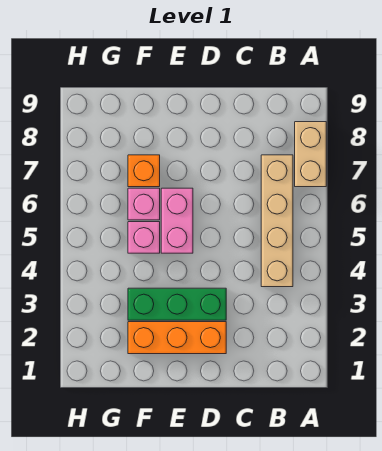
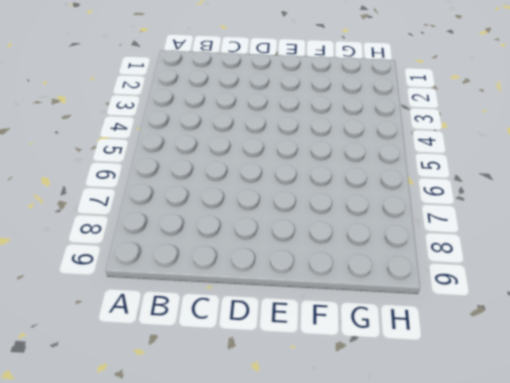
none -> tan 1x2 brick [295,122,326,187]
none -> tan 1x4 brick [261,155,293,287]

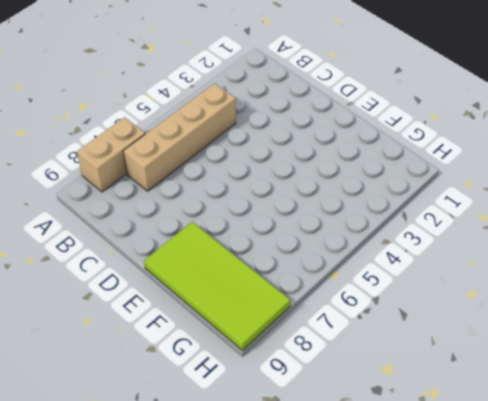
lime 2x4 tile [144,222,290,350] -> none
none -> orange 1x3 brick [128,322,226,354]
none -> green 1x3 brick [128,288,226,320]

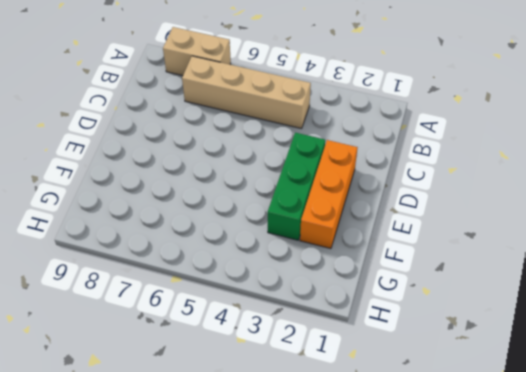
none -> pink 1x2 brick [161,188,193,253]
none -> pink 1x1 brick [128,222,160,253]

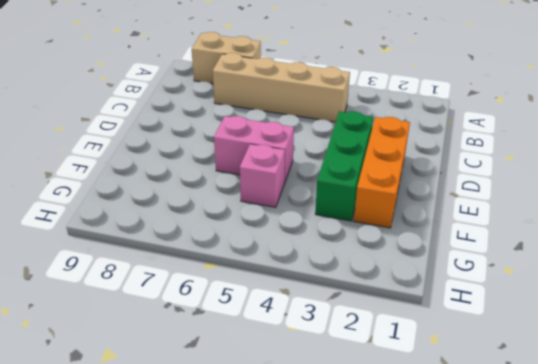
none -> pink 1x1 brick [128,188,160,220]
none -> orange 1x1 brick [128,155,160,187]

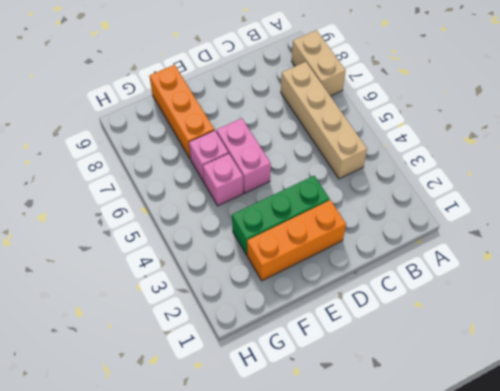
orange 1x3 brick [149,65,214,159] -> orange 1x1 brick [128,155,160,187]

